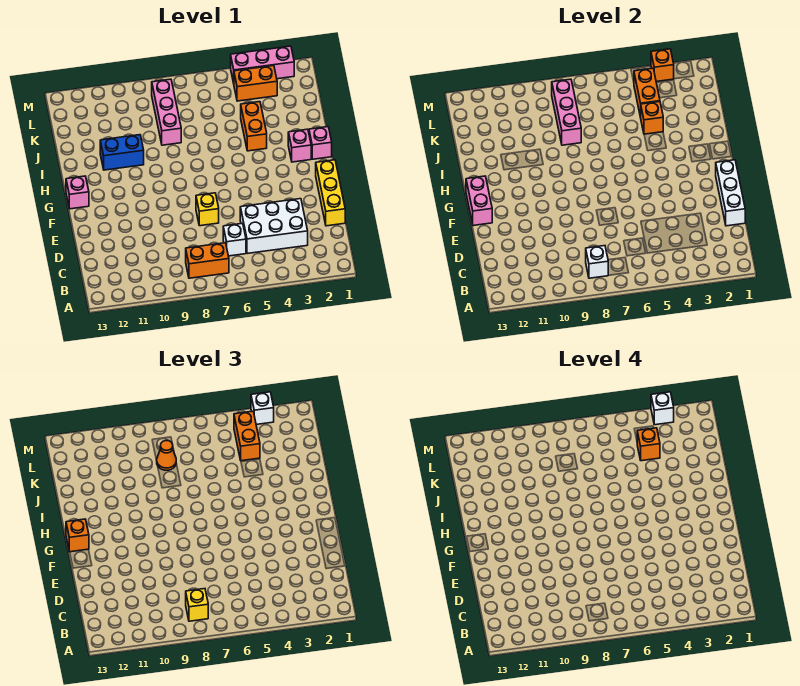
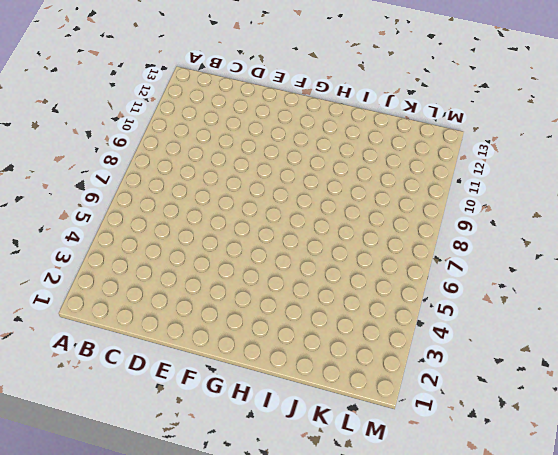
none -> orange 1x2 brick [186,243,229,278]
none -> white 2x3 brick [240,199,308,254]
none -> white 1x1 brick [223,223,246,256]

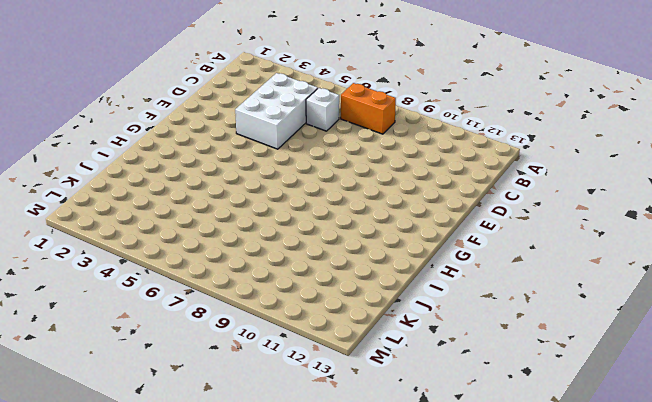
white 2x3 brick [235,73,318,149] -> white 2x3 brick turned to [240,199,308,254]
none -> yellow 1x3 brick [316,160,345,226]
none -> yellow 1x1 brick [196,193,219,226]
none -> pink 1x1 brick [66,176,89,209]

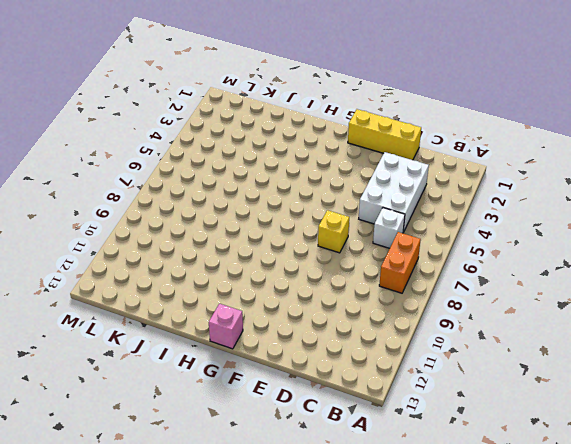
none -> pink 1x1 brick [309,127,332,159]
none -> pink 1x1 brick [288,129,311,162]
none -> orange 1x2 brick [241,102,267,151]

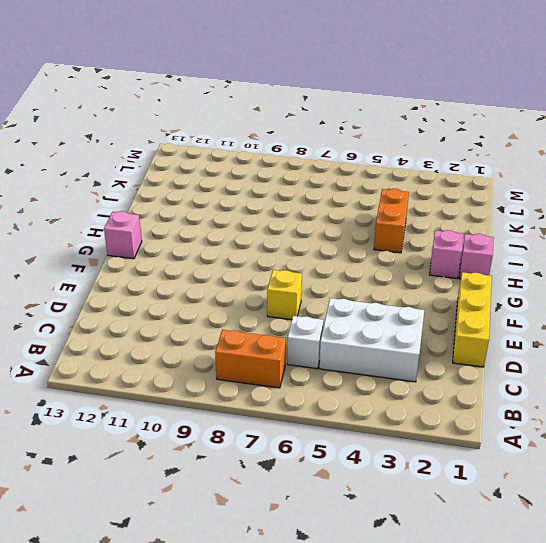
none -> blue 1x2 brick [100,135,144,170]
none -> pink 1x3 brick [152,79,181,145]
none -> orange 1x2 brick [234,66,277,101]

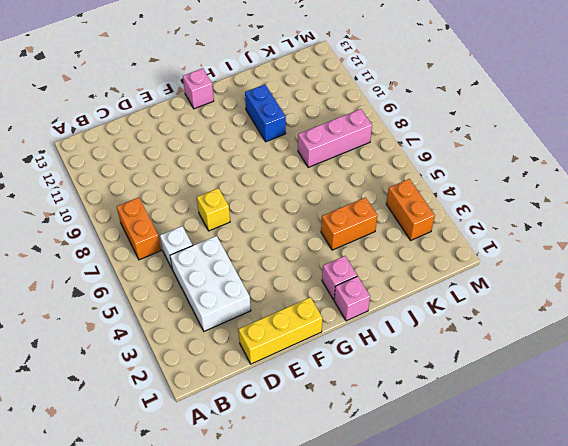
none -> pink 1x3 brick [231,46,294,83]
none -> white 1x1 brick [586,246,608,278]
none -> white 1x3 brick [716,160,745,226]

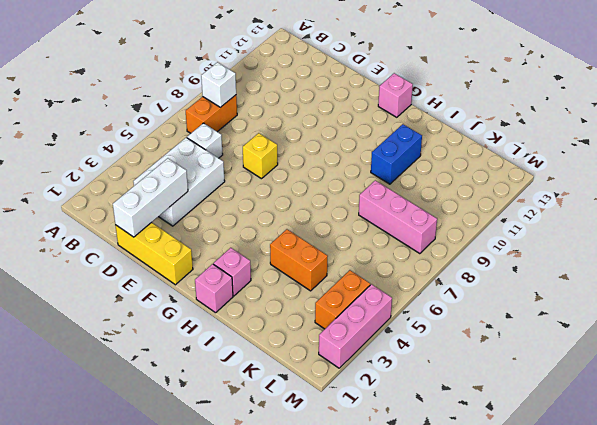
white 1x3 brick [113,158,188,237] -> white 1x3 brick turned to [716,160,745,226]
none -> pink 1x2 brick [466,176,492,226]
none -> orange 1x1 brick [641,102,663,134]
none -> pink 1x3 brick [552,79,581,145]

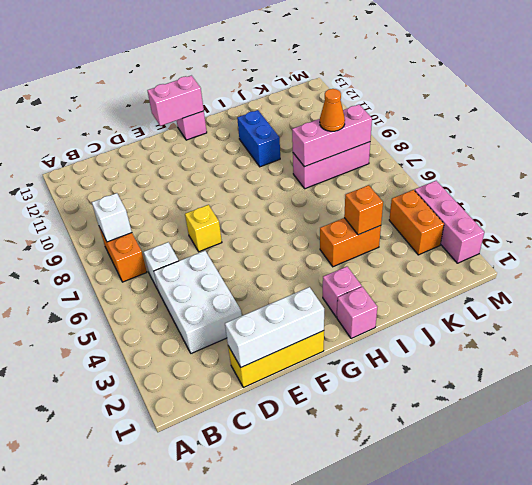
none -> orange 1x2 brick [634,68,660,117]
none -> orange 1x1 brick [651,49,674,82]
none -> yellow 1x1 brick [186,589,208,621]

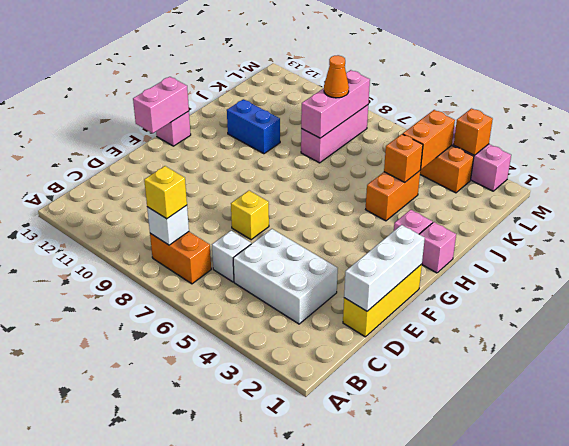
none -> orange 1x1 brick [66,519,89,552]
none -> orange 1x2 brick [234,411,260,461]
none -> white 1x1 brick [251,392,274,425]

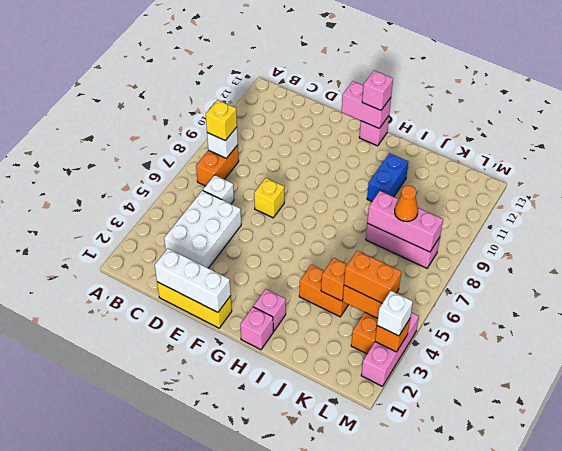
pink 1x1 brick [362,71,393,110] -> orange 1x1 brick [66,519,89,552]
none -> orange 1x1 brick [637,428,660,461]
none -> white 1x1 brick [651,392,674,425]

